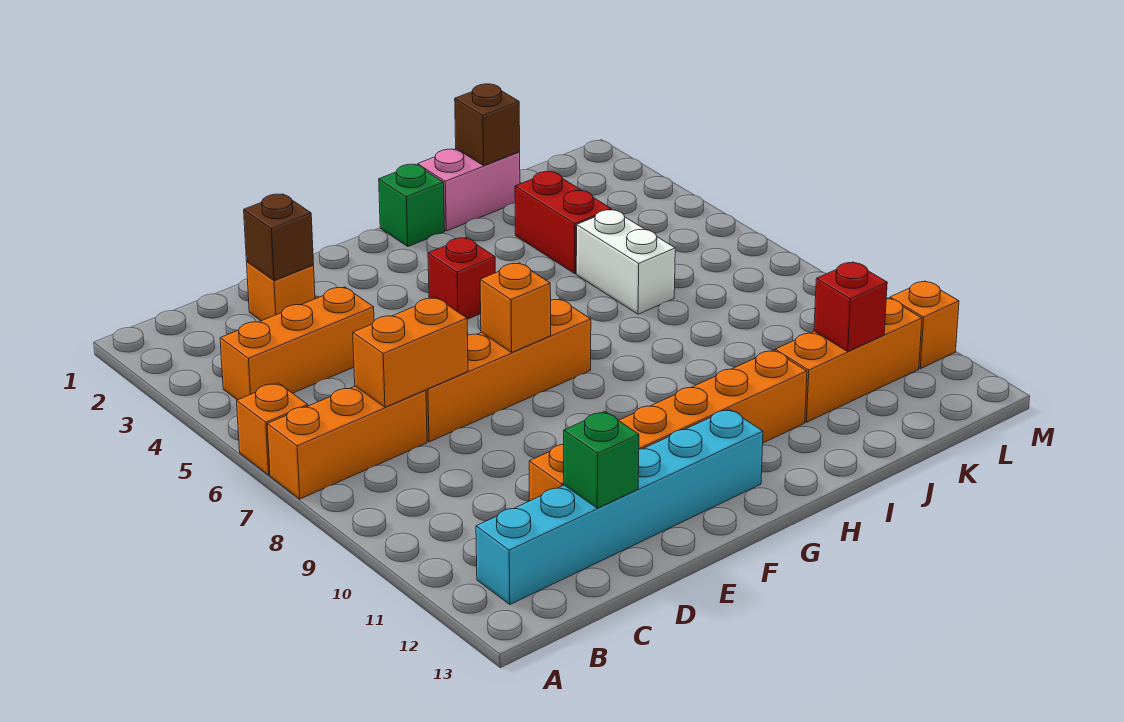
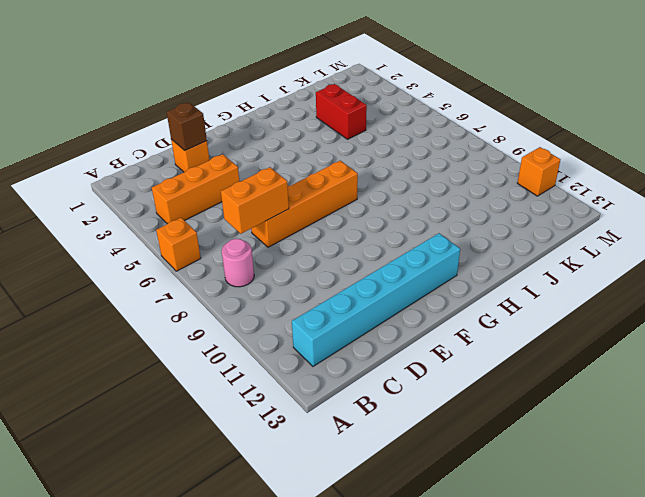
pink 1x1 round brick [222,239,254,287] -> none
none -> orange 1x3 brick [267,386,427,499]
none -> orange 1x6 brick [529,350,807,501]
none -> red 1x1 brick [428,238,495,319]

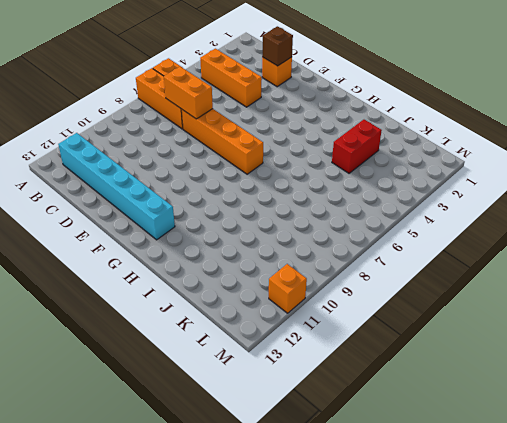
none -> orange 1x6 brick [529,350,807,501]
none -> red 1x1 brick [428,238,495,319]
none -> green 1x1 brick [379,164,445,246]

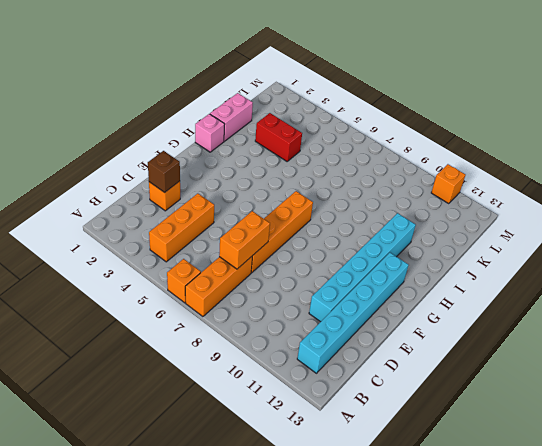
cyan 1x6 brick [309,213,416,322] -> orange 1x6 brick [529,350,807,501]
pink 1x1 brick [195,114,225,152] -> green 1x1 brick [379,164,445,246]
none -> red 1x1 brick [428,238,495,319]
none -> white 1x2 brick [576,210,675,314]
none -> orange 1x3 brick [775,298,922,422]

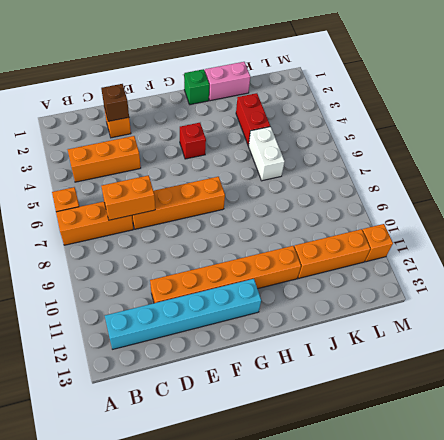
none -> green 1x1 brick [564,412,639,508]
none -> orange 1x1 brick [480,263,551,352]
none -> brown 1x1 brick [455,84,520,166]

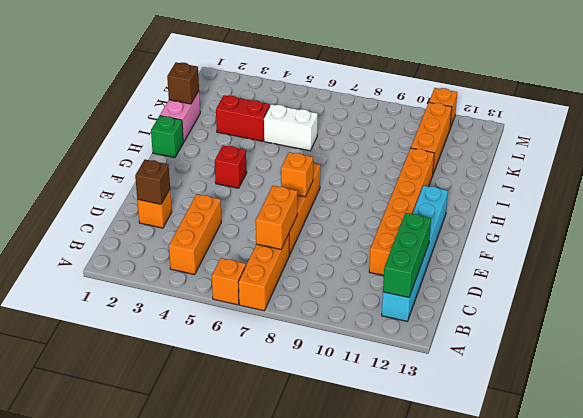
green 1x3 brick [383,213,431,298] -> green 1x1 brick [564,412,639,508]
none -> red 1x1 brick [814,262,887,351]

